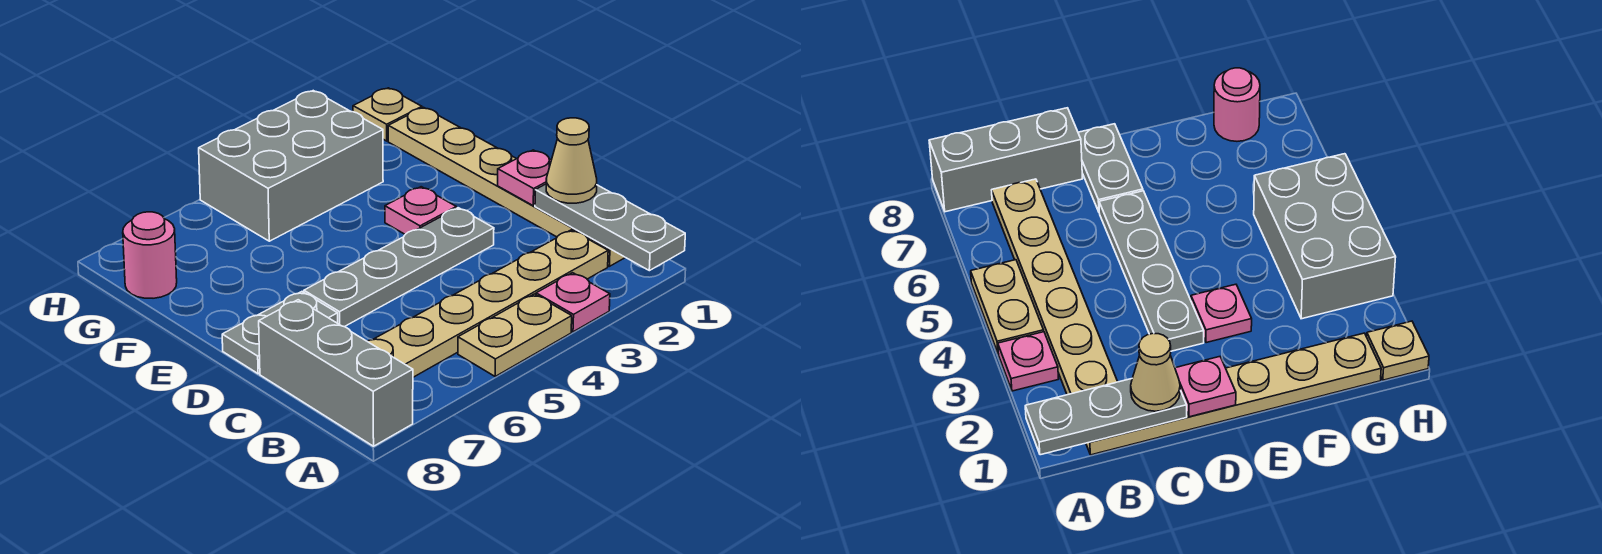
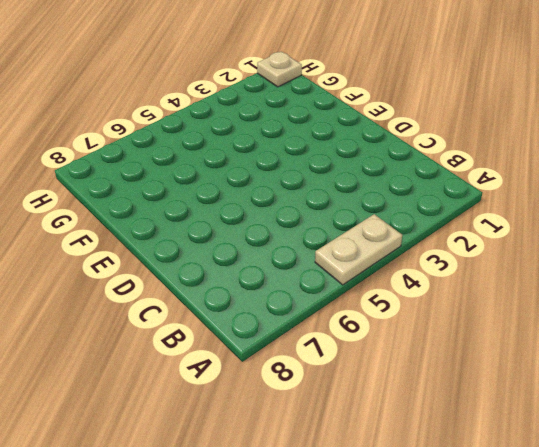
none -> pink 1x1 plate [536,273,610,332]
none -> grey 1x3 brick [259,300,413,446]
none -> tan 1x6 plate [388,107,625,266]

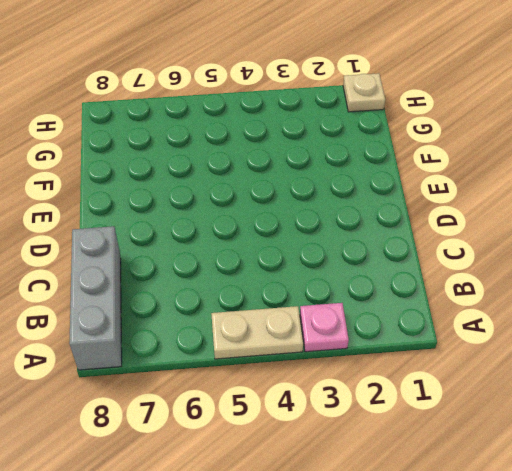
none -> tan 1x6 plate [388,107,625,266]
none -> tan 1x6 plate [367,230,608,377]
none -> grey 1x4 plate [304,208,494,327]

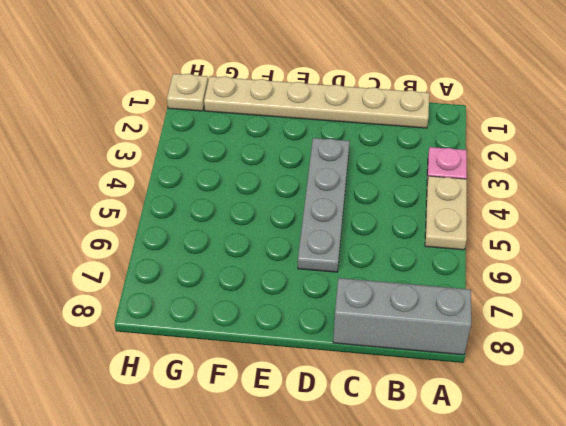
none -> tan 1x6 plate [367,230,608,377]
none -> grey 1x2 plate [222,292,338,374]
none -> pink 1x1 plate [385,187,456,234]

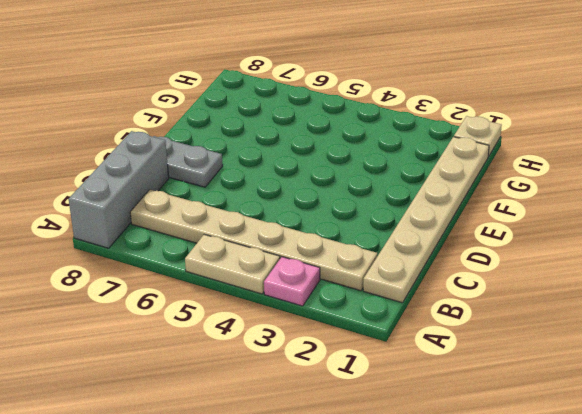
none -> grey 1x4 plate [304,208,494,327]
none -> pink 1x1 plate [385,187,456,234]
none -> grey 2x3 brick [199,91,383,241]

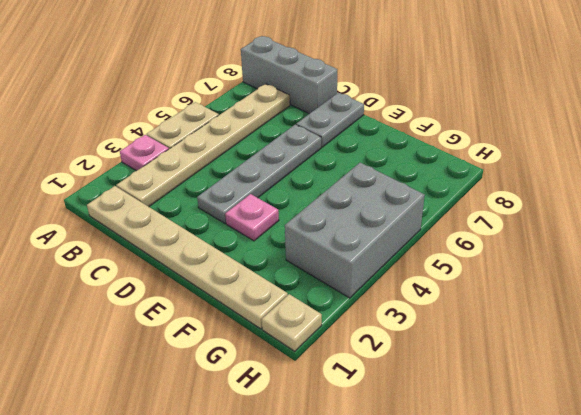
none -> pink 1x1 round brick [123,212,177,298]
none -> grey 1x3 plate [535,184,685,271]
none -> pink 1x1 plate [498,150,551,206]

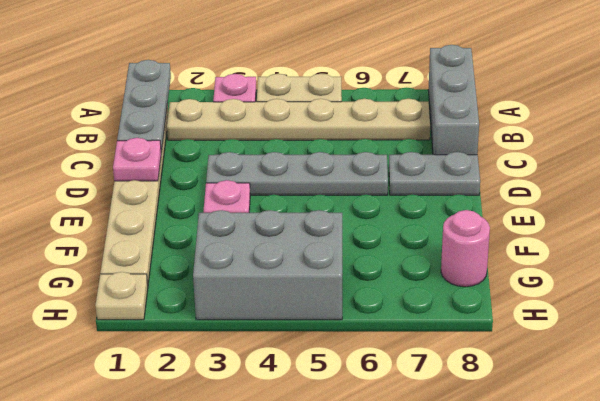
none -> tan 1x1 cone [546,118,597,203]

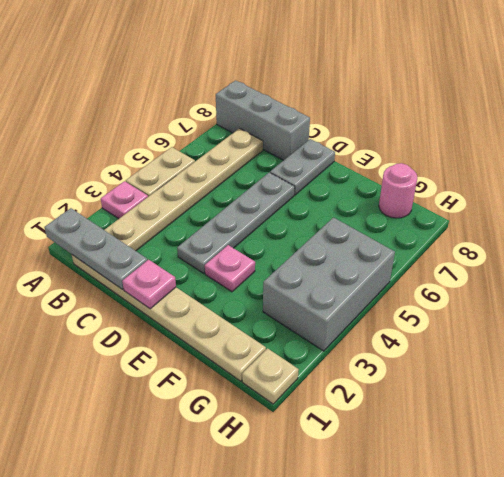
none -> tan 1x1 cone [546,118,597,203]

